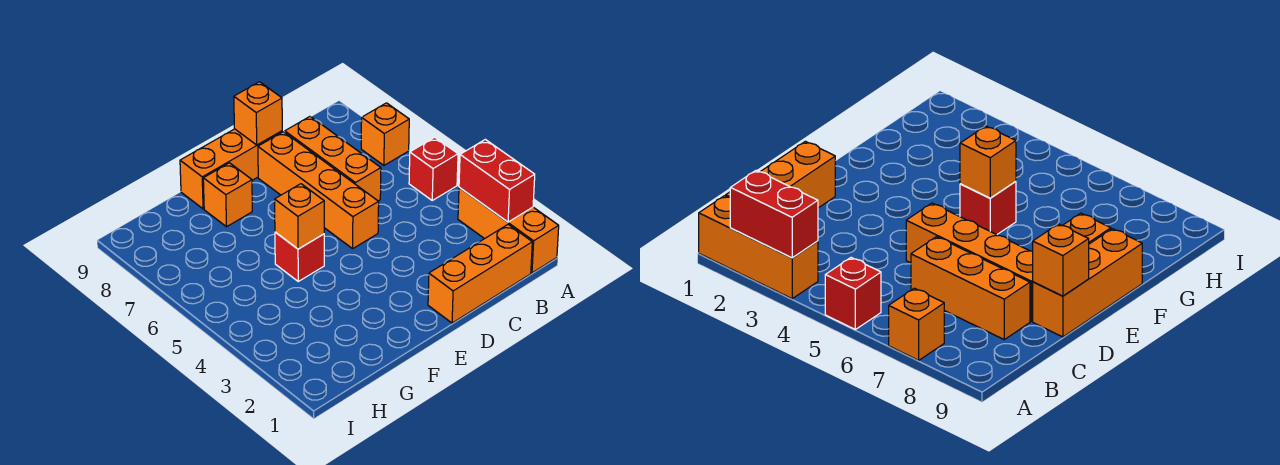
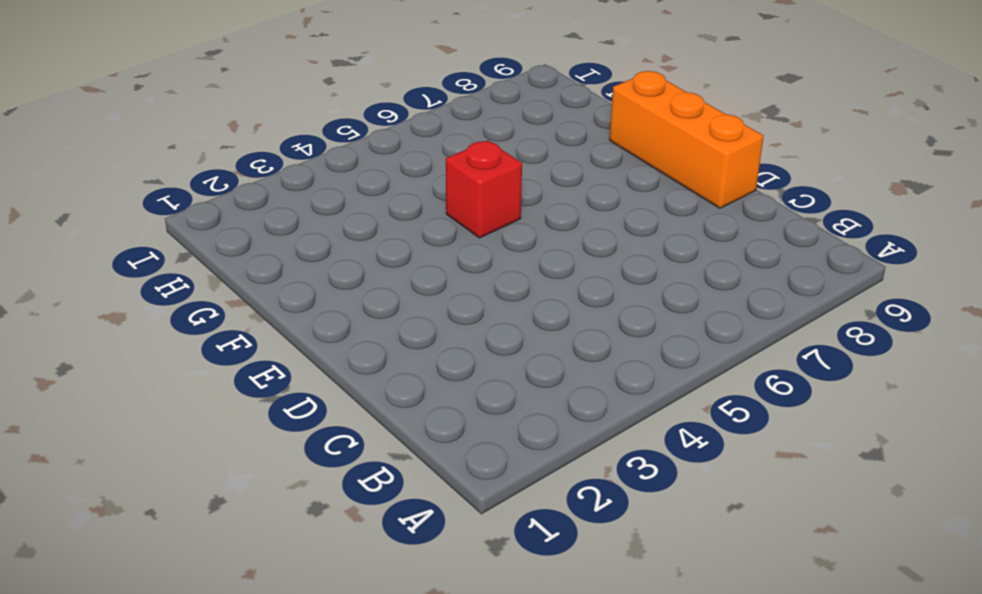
none -> orange 1x3 brick [458,188,559,273]
none -> red 1x1 brick [409,137,458,200]
none -> orange 1x1 brick [361,103,409,165]

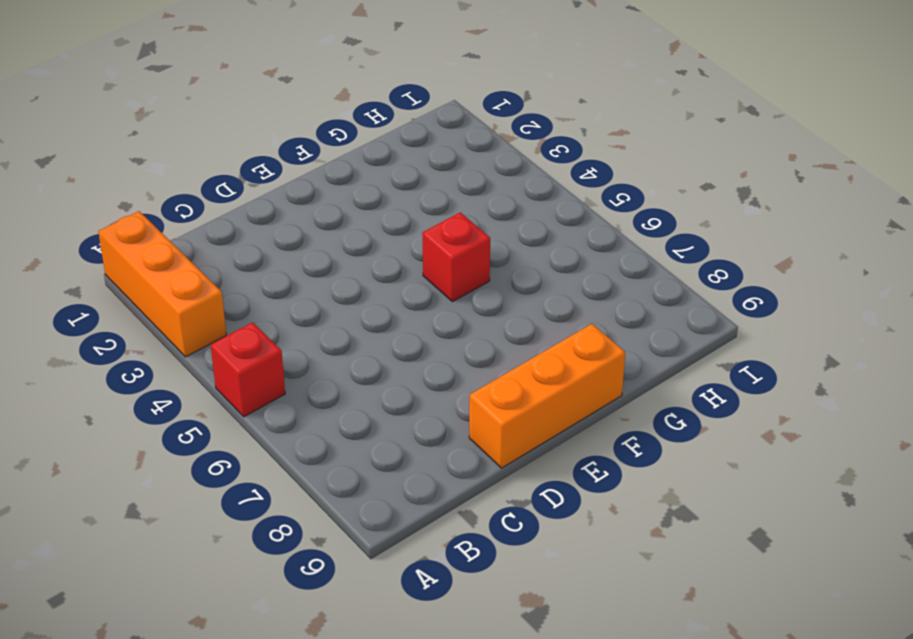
none -> orange 1x1 brick [361,103,409,165]
none -> orange 1x3 brick [428,225,532,323]
none -> orange 1x3 brick [285,117,381,201]

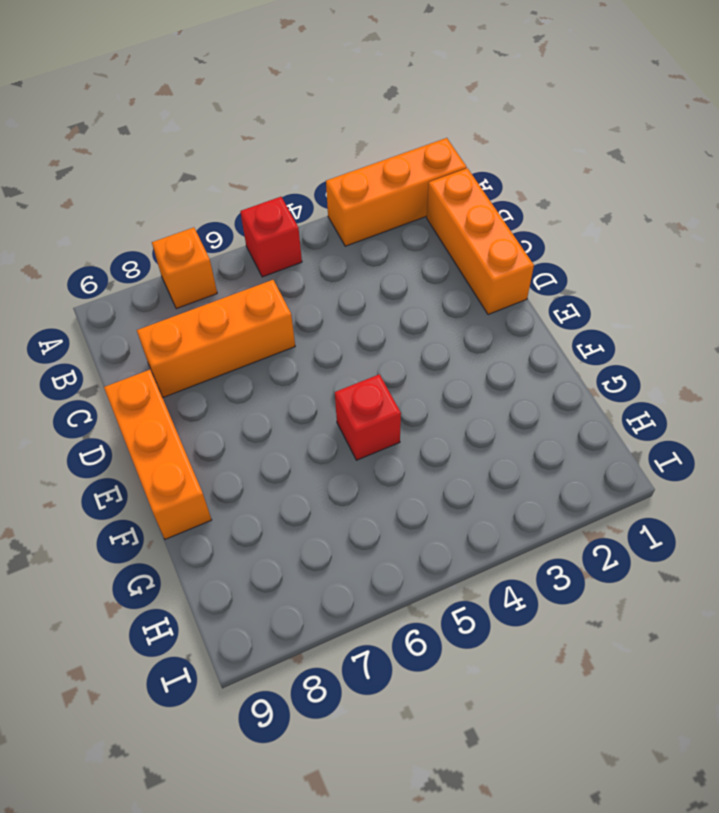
none -> orange 1x4 brick [258,132,379,249]
none -> orange 1x1 brick [203,163,252,227]
none -> red 1x2 brick [459,139,535,222]

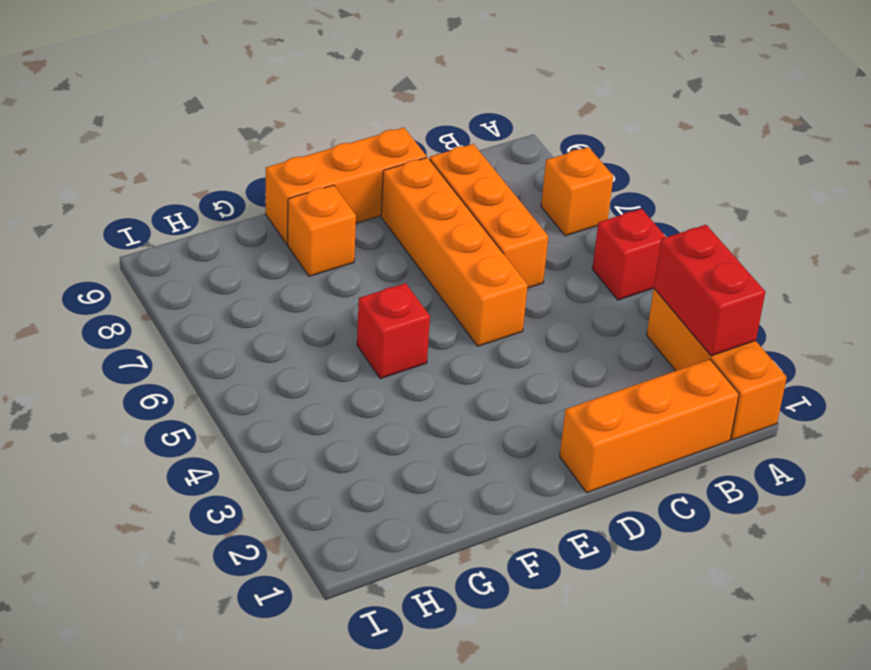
none -> orange 1x1 brick [234,82,282,145]
none -> orange 1x1 brick [275,184,324,249]

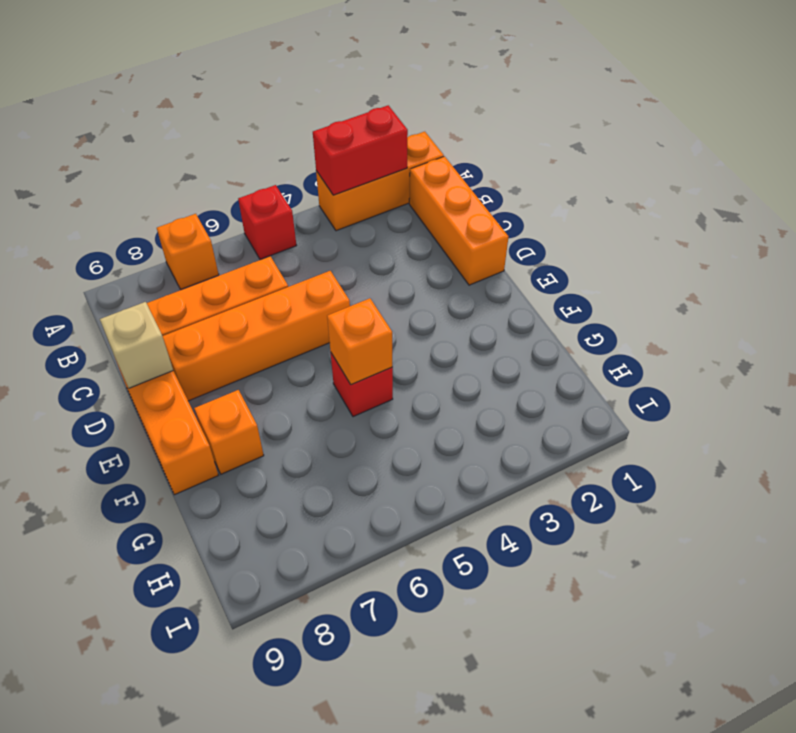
tan 1x1 brick [100,302,173,388] -> orange 1x1 brick [234,82,282,145]

